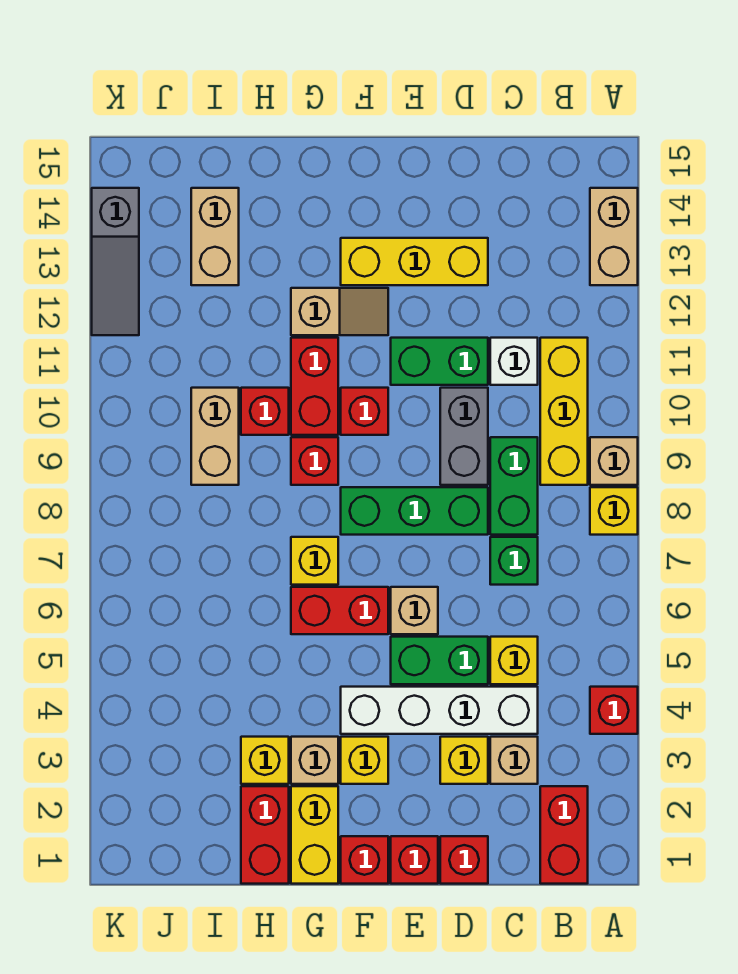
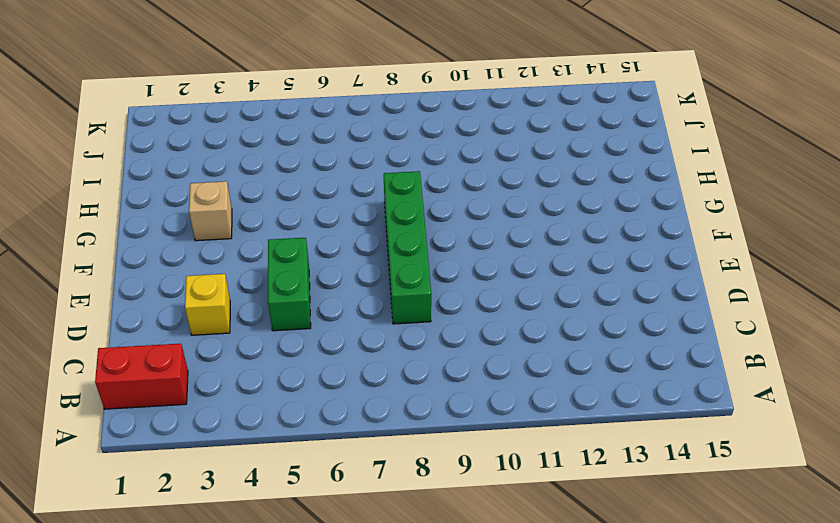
green 1x4 brick [384,171,431,324] -> green 1x3 brick [341,487,488,535]
none -> red 1x1 brick [590,687,638,734]
none -> yellow 1x1 brick [590,487,638,535]
none -> tan 1x1 brick [590,437,638,485]
none -> tan 1x2 brick [590,188,638,285]

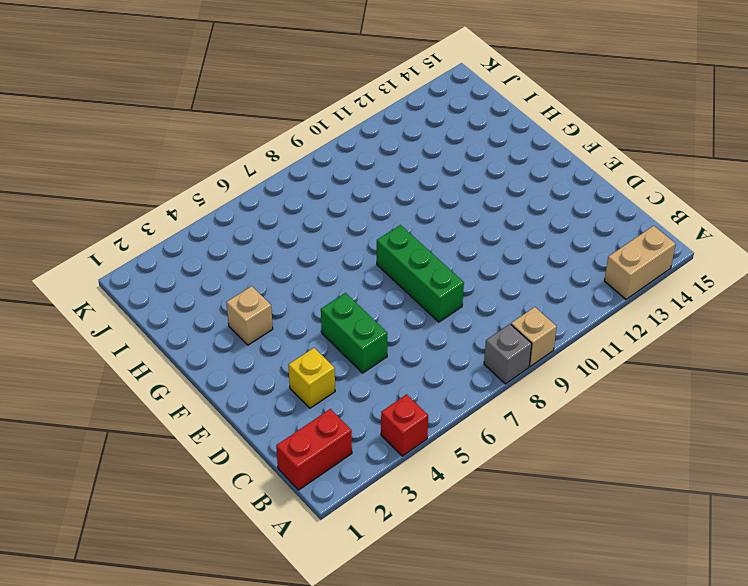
grey 1x1 brick [484,324,532,384] -> yellow 1x1 brick [590,487,638,535]
none -> yellow 1x3 brick [540,338,588,485]
none -> tan 1x1 brick [490,737,538,784]
none -> white 1x4 brick [341,687,538,734]
none -> yellow 1x1 brick [490,637,538,684]

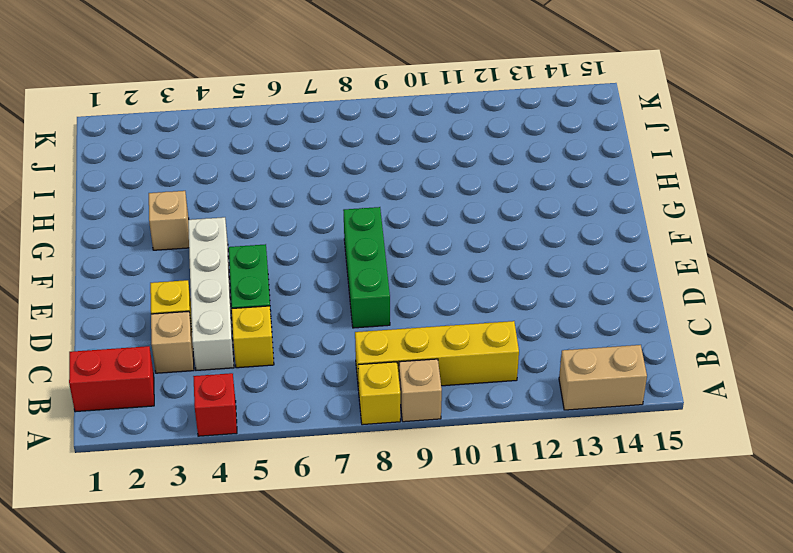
yellow 1x4 brick [355,321,519,390] -> yellow 1x3 brick [540,338,588,485]
none -> green 1x1 brick [490,537,538,585]
none -> green 1x2 brick [490,437,538,535]
none -> white 1x1 brick [490,338,538,385]
none -> red 1x1 brick [440,836,488,884]

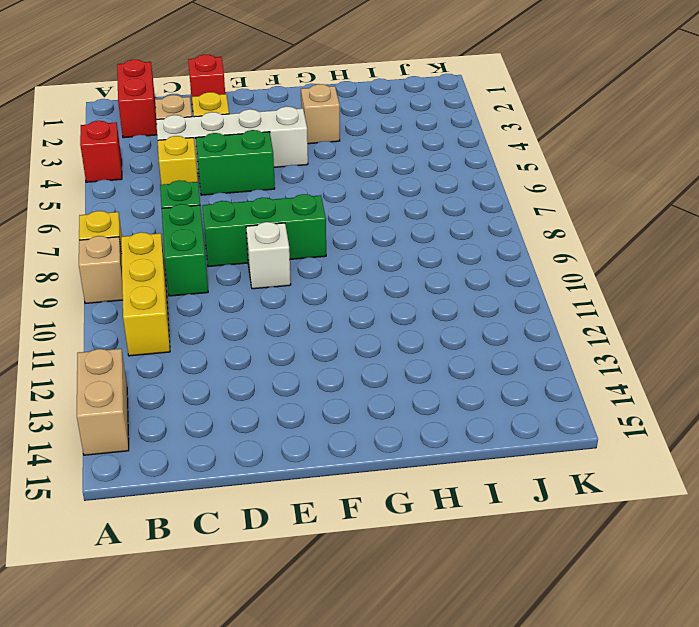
white 1x1 brick [246,222,291,289] -> white 1x1 brick moved to [490,338,538,385]
none -> grey 1x2 brick [440,388,488,485]
none -> green 1x2 brick [391,338,488,385]
none -> yellow 1x3 brick [341,238,488,285]
none -> red 1x1 brick [391,836,438,884]

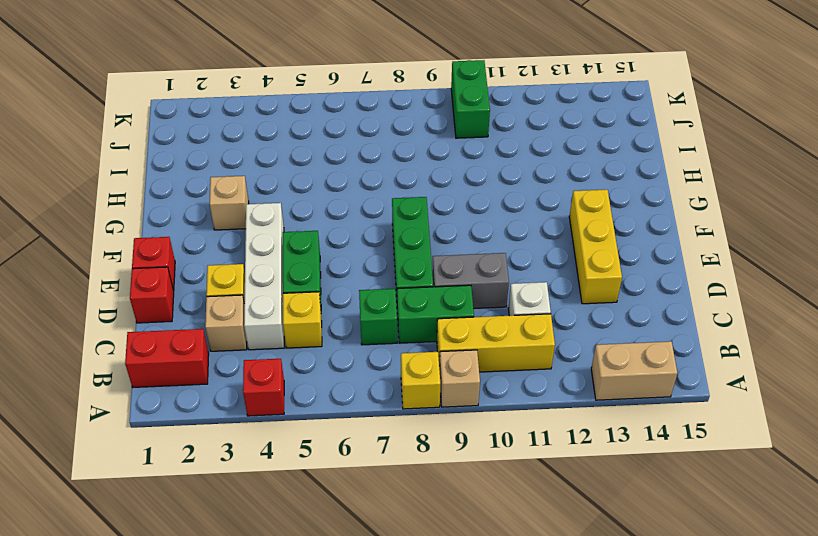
green 1x2 brick [451,60,490,138] -> green 1x2 brick moved to [391,338,488,385]
none -> tan 1x1 brick [391,587,438,634]
none -> red 1x1 brick [341,836,388,884]
none -> yellow 1x1 brick [341,737,388,784]
none -> red 1x2 brick [291,587,388,634]

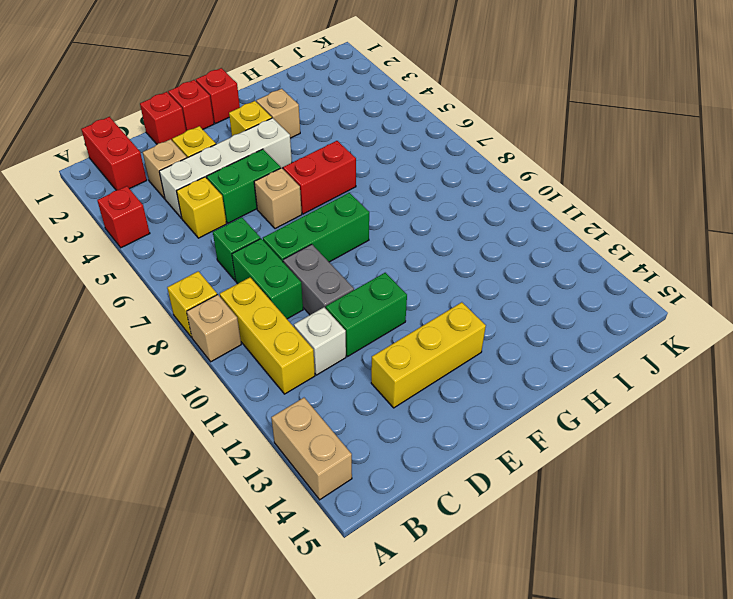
none -> red 1x1 brick [341,388,388,435]
none -> tan 1x2 slope [291,288,388,335]
none -> yellow 1x2 brick [291,786,338,884]
none -> yellow 1x1 brick [291,537,338,585]

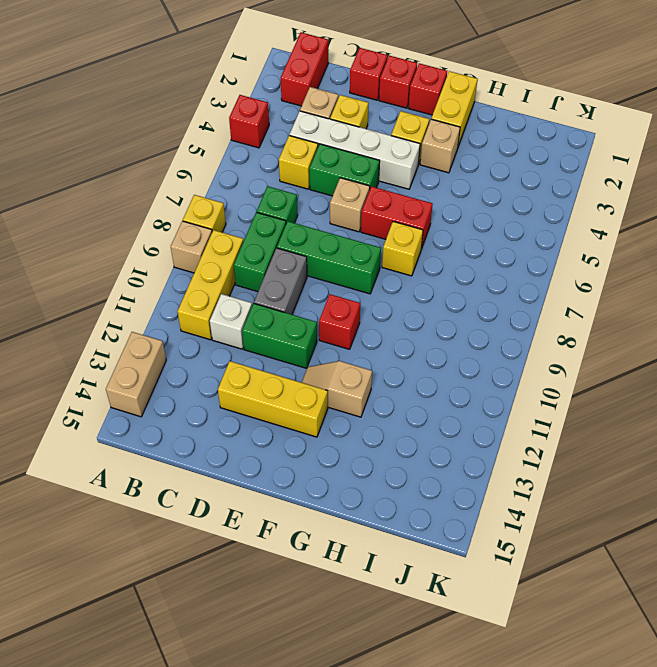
none -> red 1x1 brick [291,437,338,485]
none -> red 1x2 brick [291,338,338,435]
none -> red 1x2 brick [241,786,289,884]
none -> yellow 1x1 brick [241,737,289,784]

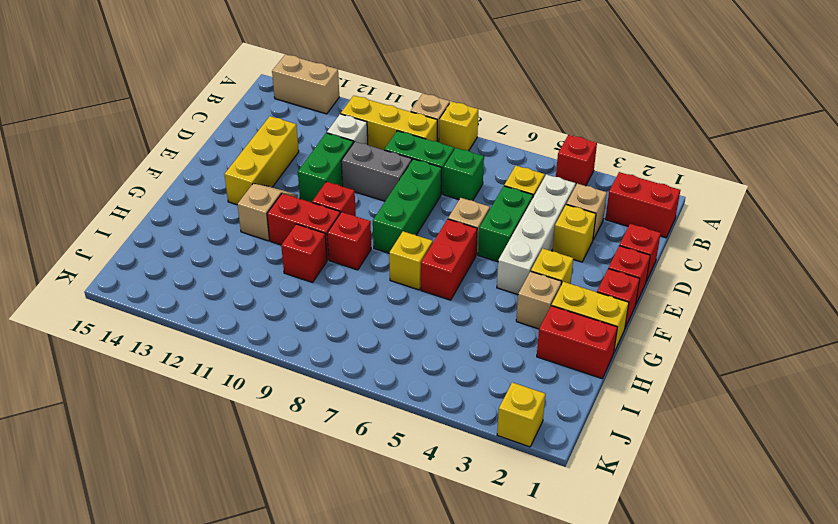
yellow 1x1 brick [497,382,545,447] -> yellow 1x1 brick moved to [241,737,289,784]
none -> tan 1x2 brick [191,388,239,485]
none -> tan 1x2 brick [191,188,239,285]
none -> grey 1x3 slope [92,188,139,335]

